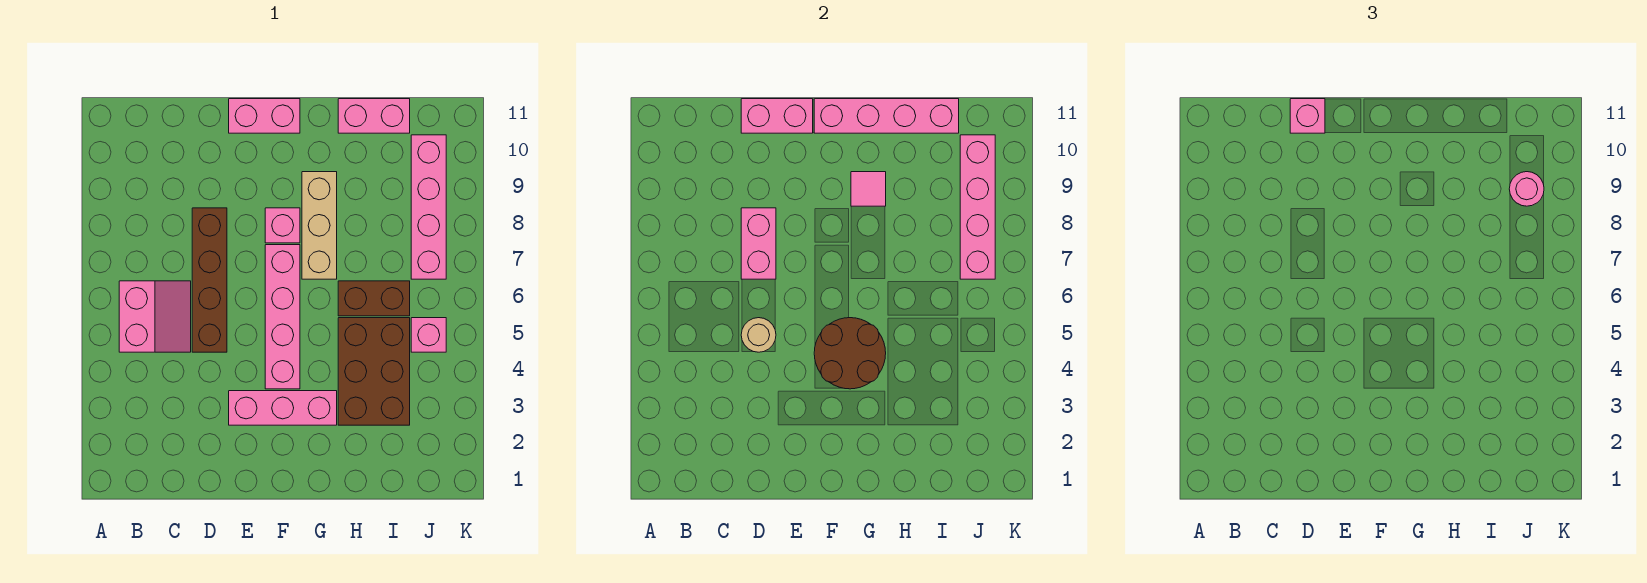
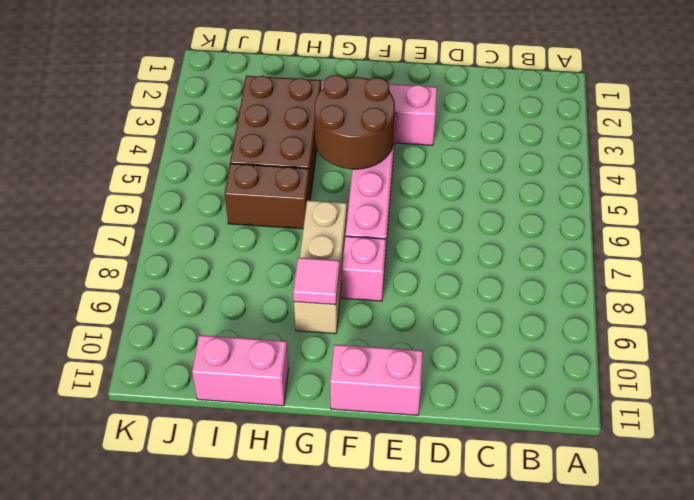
none -> pink 2x2 slope [119,281,191,352]
none -> brown 1x4 brick [192,208,227,352]
none -> pink 1x1 brick [411,318,446,352]

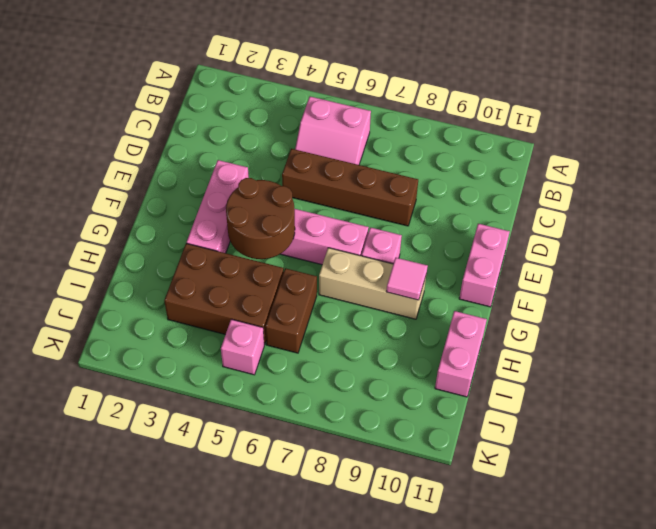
none -> pink 1x4 brick [411,135,446,279]
none -> tan 1x1 round brick [741,318,776,352]
none -> pink 1x2 brick [741,208,776,279]

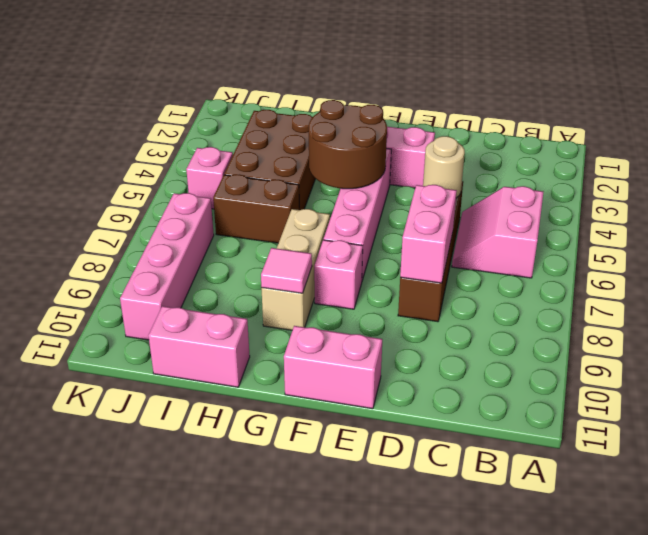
none -> pink 1x2 brick [741,99,813,133]
none -> pink 1x4 brick [814,99,959,133]
none -> pink 1x4 brick [960,135,995,279]

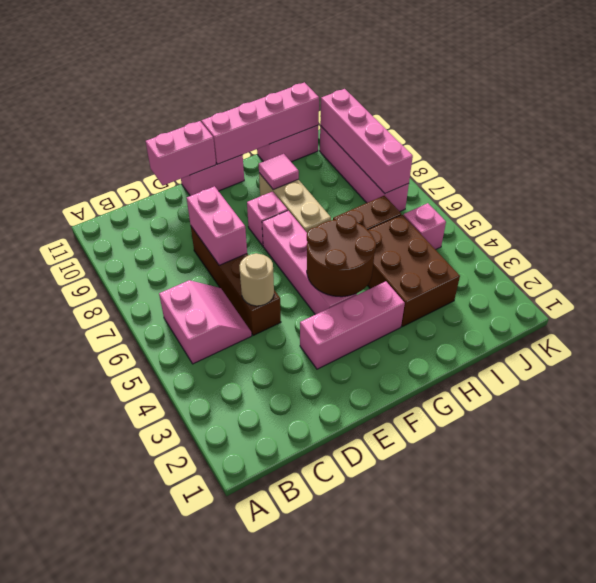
none -> pink 1x1 brick [1290,99,1325,133]
none -> pink 1x1 round brick [1509,172,1544,206]

